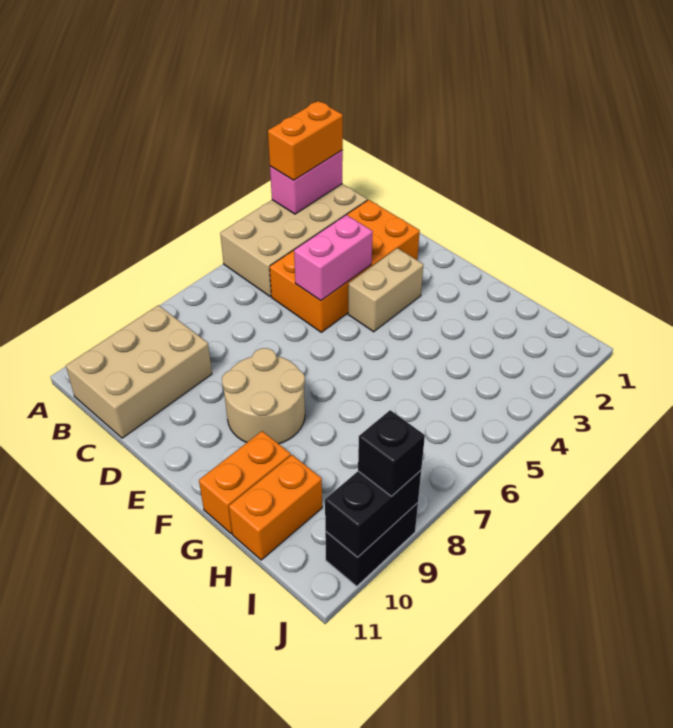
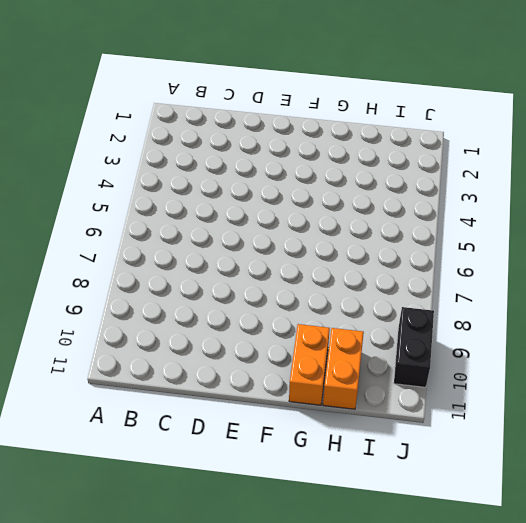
none -> tan 2x4 brick [220,184,367,297]
none -> tan 2x3 brick [66,305,212,438]
none -> orange 2x4 brick [270,200,420,332]

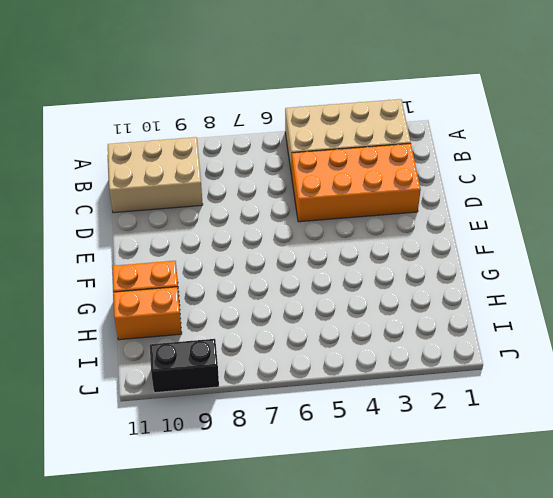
none -> tan 1x2 brick [348,248,423,332]
none -> tan 2x2 round brick [222,348,305,444]
none -> pink 1x2 brick [270,150,343,214]

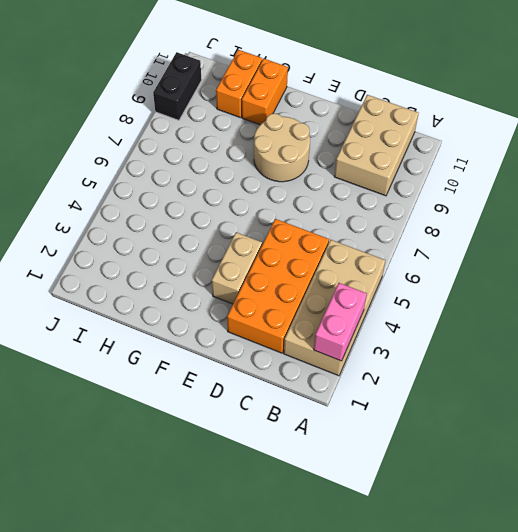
none -> pink 1x2 brick [294,215,373,301]
none -> black 1x2 brick [325,471,421,557]
none -> orange 1x2 brick [268,101,343,180]

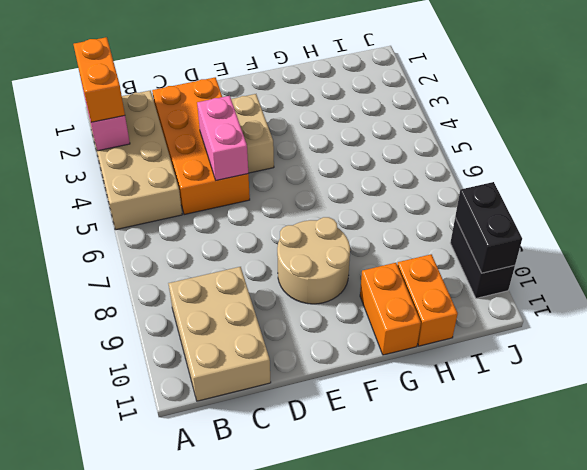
none -> black 1x1 brick [358,410,425,496]

